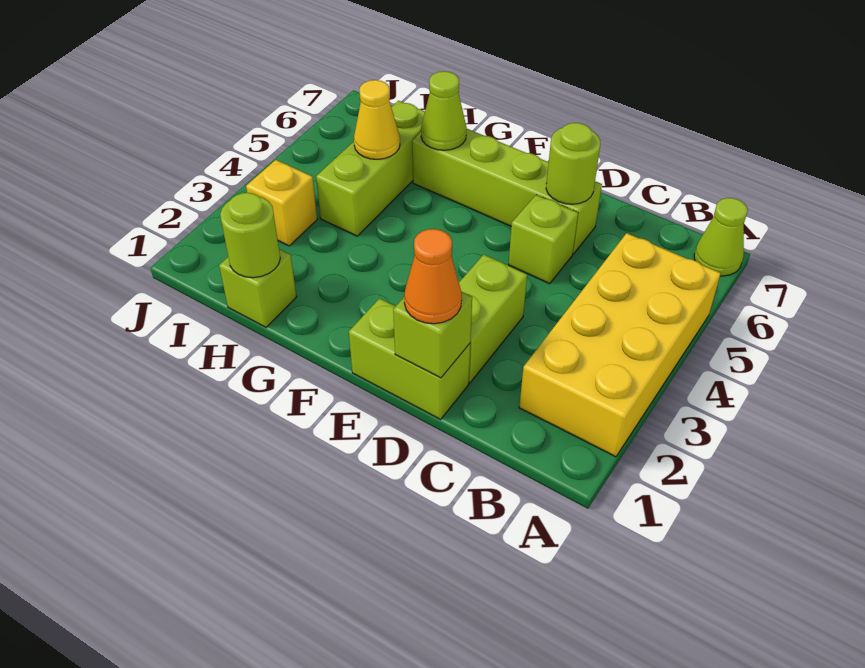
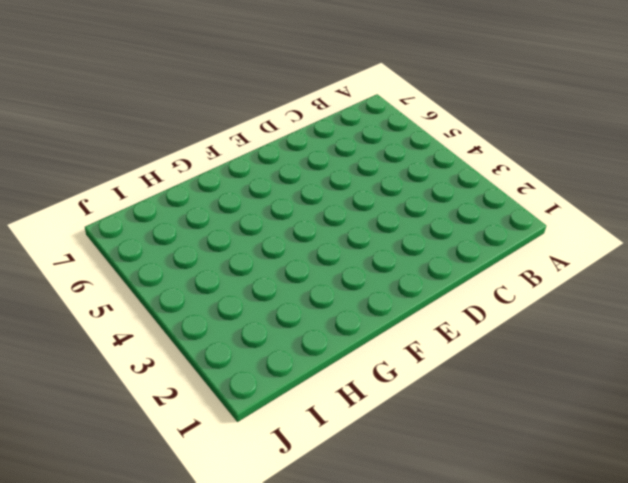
none -> yellow 2x4 brick [519,233,721,457]
none -> lime 1x1 cone [694,198,748,276]
none -> lime 1x2 brick [349,298,470,419]

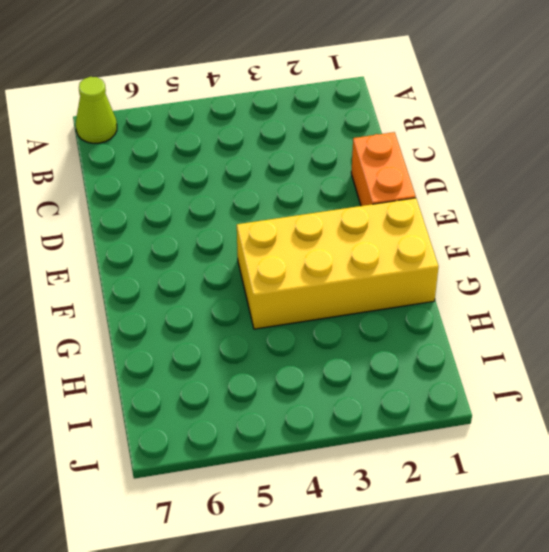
orange 1x2 brick [351,132,416,206] -> lime 1x2 brick [349,298,470,419]
yellow 2x4 brick [237,198,439,329] -> yellow 2x4 brick moved to [519,233,721,457]
none -> lime 1x2 brick [459,254,527,383]
none -> lime 1x1 brick [509,195,578,284]
none -> lime 1x4 brick [412,129,602,254]

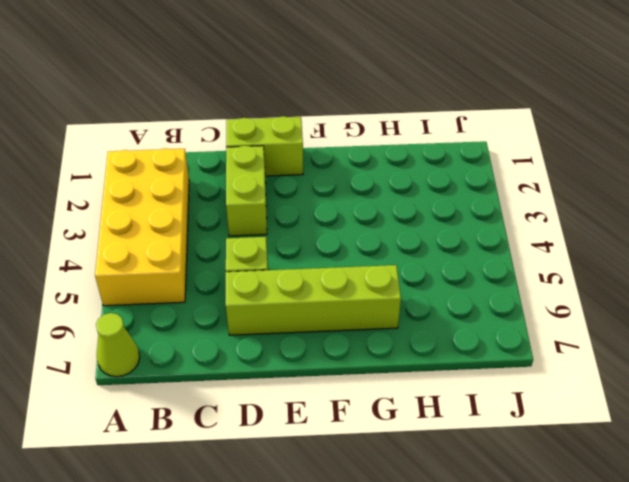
none -> lime 1x1 brick [219,249,296,327]
none -> lime 1x3 brick [316,101,425,236]
none -> yellow 1x1 brick [246,160,317,246]

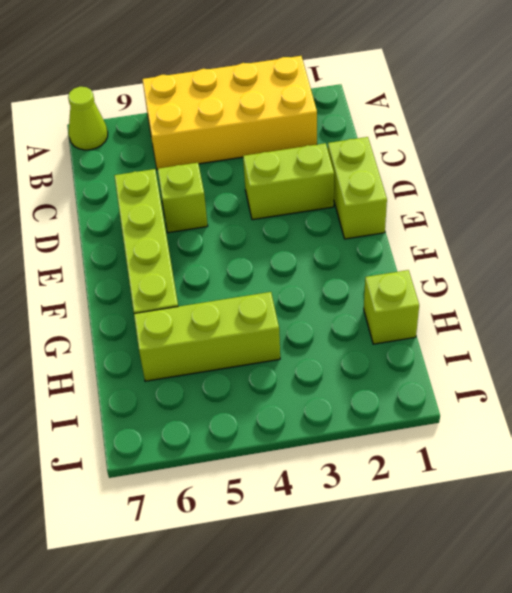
none -> yellow 1x1 brick [246,160,317,246]
none -> lime 1x1 brick [393,292,472,378]
none -> lime 1x1 round brick [546,123,600,204]

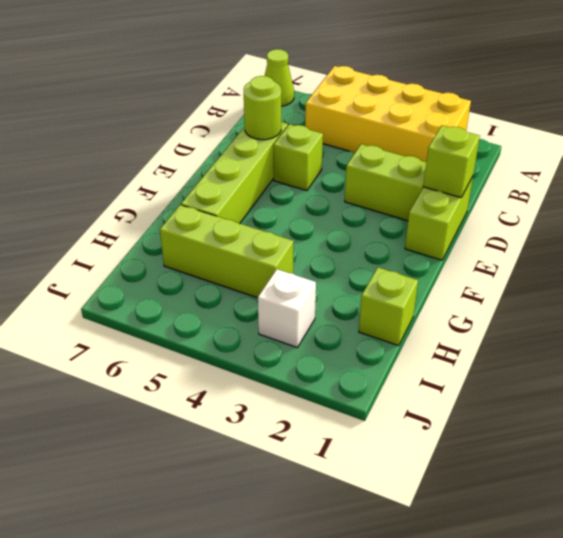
white 1x1 brick [258,269,316,347] -> yellow 1x1 brick [246,160,317,246]
none -> lime 1x1 cone [421,71,467,150]
none -> lime 1x1 round brick [220,193,280,278]
none -> yellow 1x1 cone [354,80,400,159]

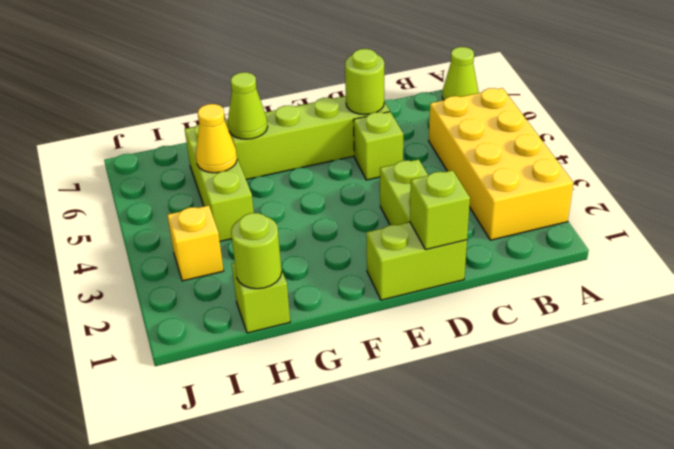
none -> orange 1x1 cone [404,229,462,324]

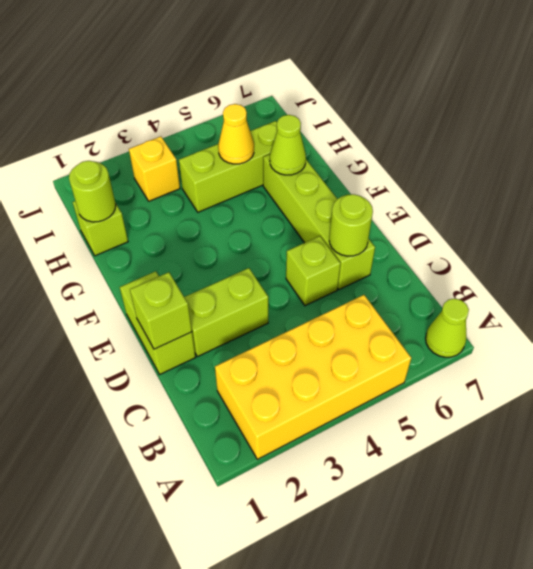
none -> orange 1x1 cone [404,229,462,324]

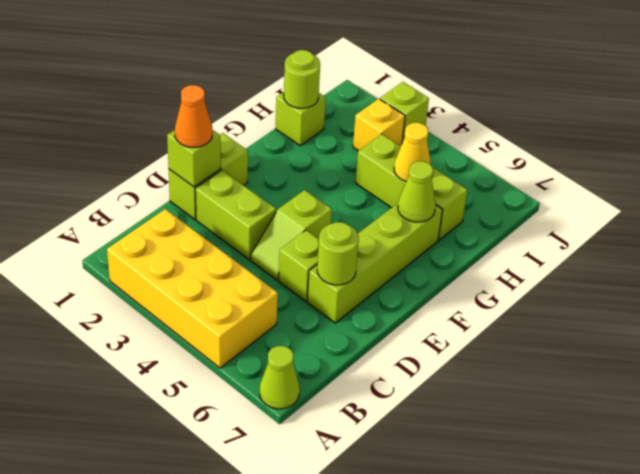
lime 1x2 slope [251,190,332,280] -> none
lime 1x1 brick [380,82,429,143] -> none

